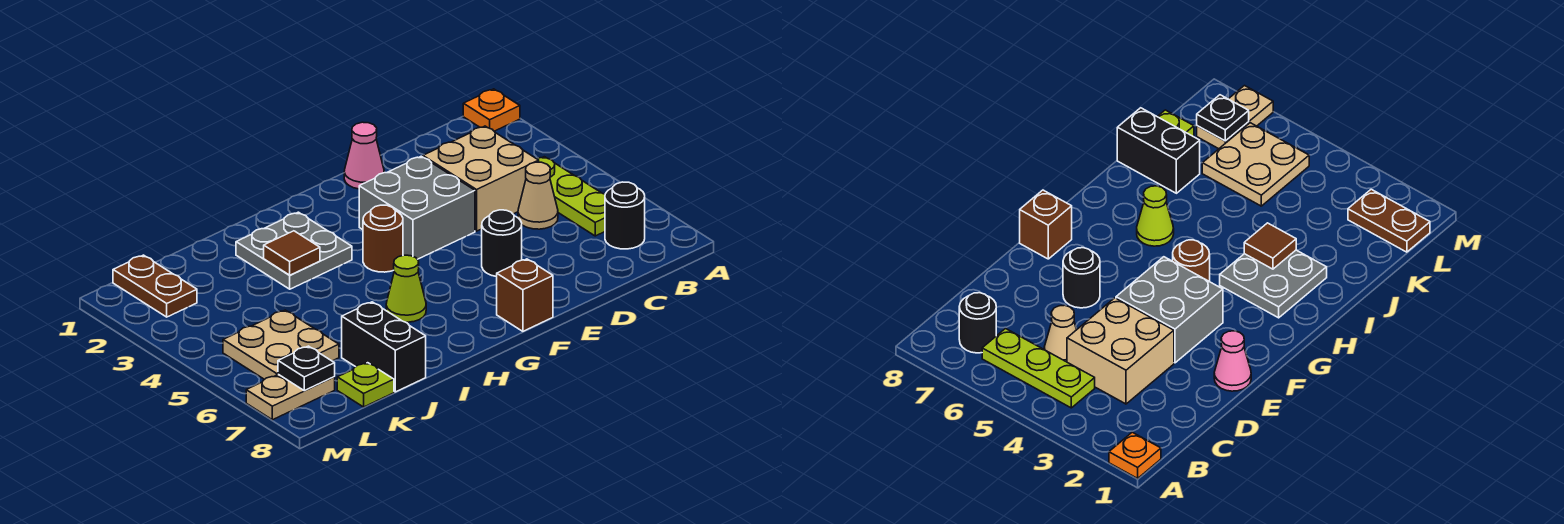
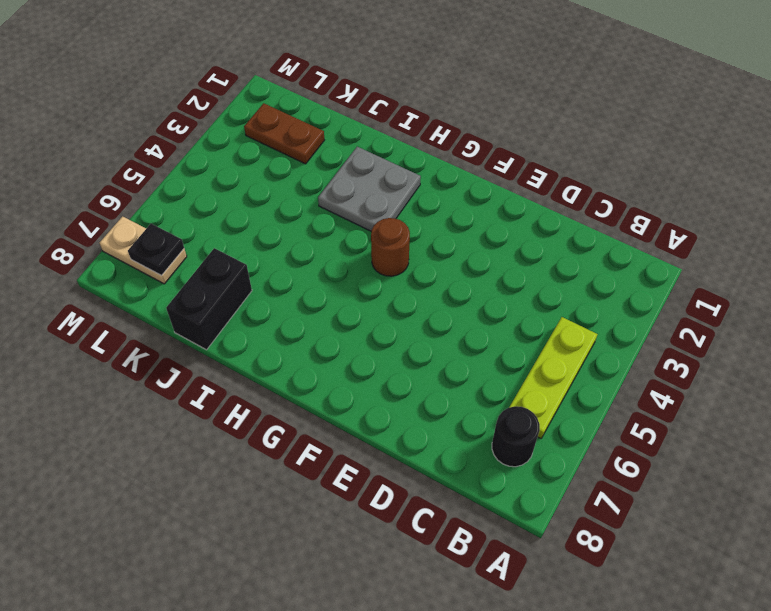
brown 1x2 plate [244,103,324,164] -> brown 1x2 plate turned to [113,255,197,317]
none -> orange 1x1 plate [463,89,520,131]
none -> tan 2x2 brick [423,126,539,231]
none -> tan 1x1 cone [518,162,558,229]

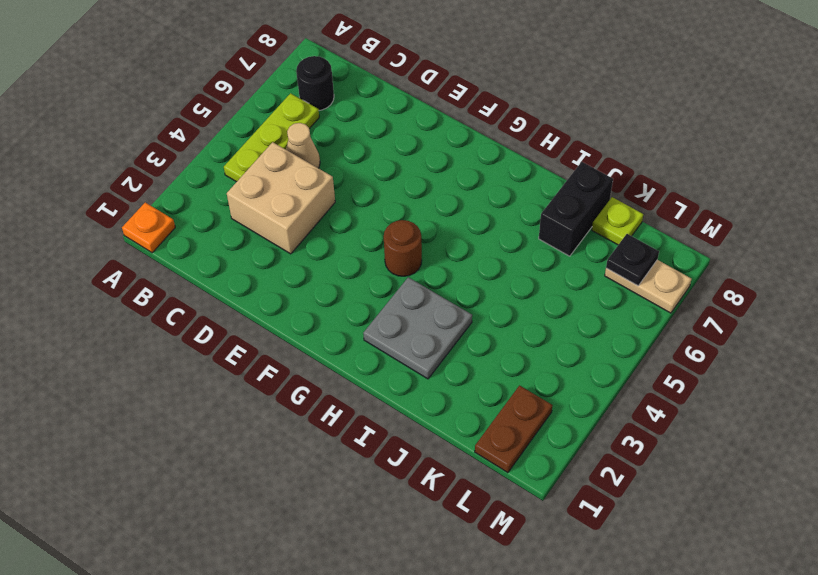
none -> pink 1x1 cone [344,122,384,189]
none -> grey 2x2 brick [359,156,475,259]
none -> black 1x1 round brick [482,210,522,277]

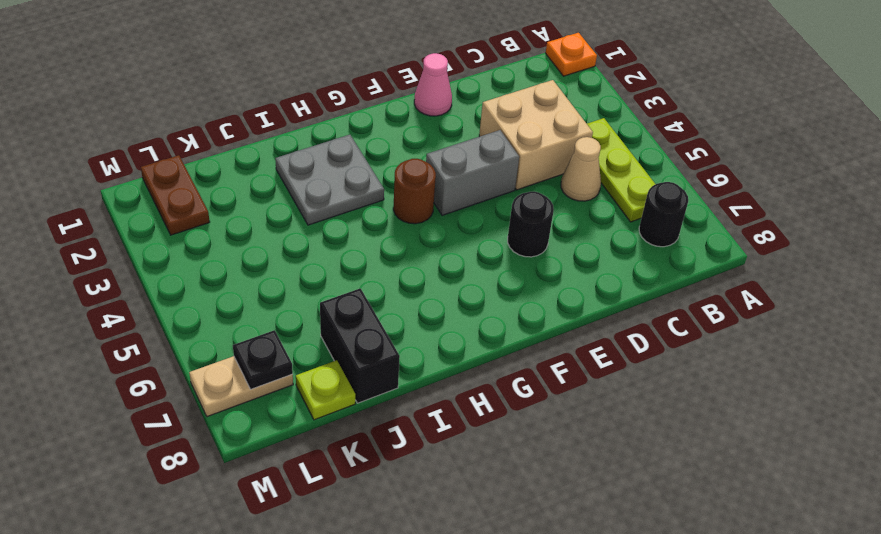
grey 1x2 brick [426,130,519,215] -> grey 2x2 brick [359,156,475,259]
none -> brown 1x1 brick [497,259,553,331]
none -> lime 1x1 cone [386,255,426,322]
none -> tan 2x2 plate [223,310,339,379]

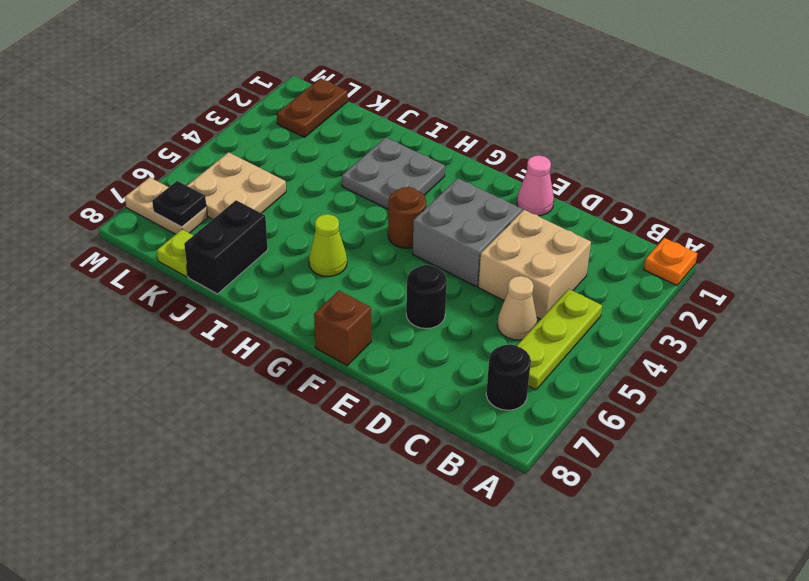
none -> brown 1x1 tile [264,231,320,275]

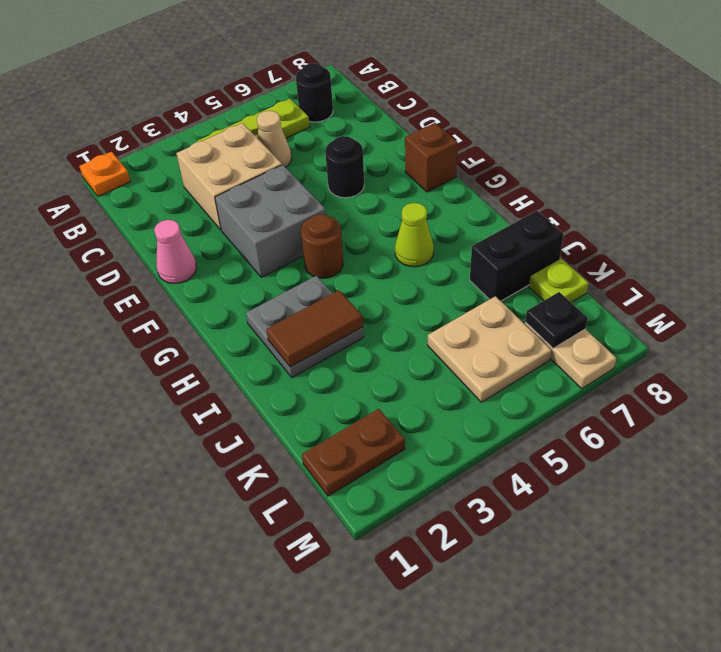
brown 1x2 tile [266,290,363,367] -> brown 1x1 tile [264,231,320,275]

